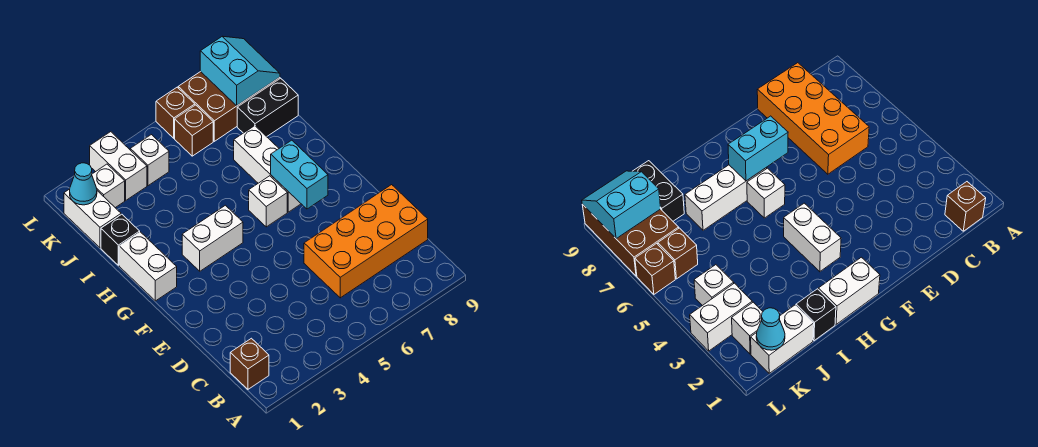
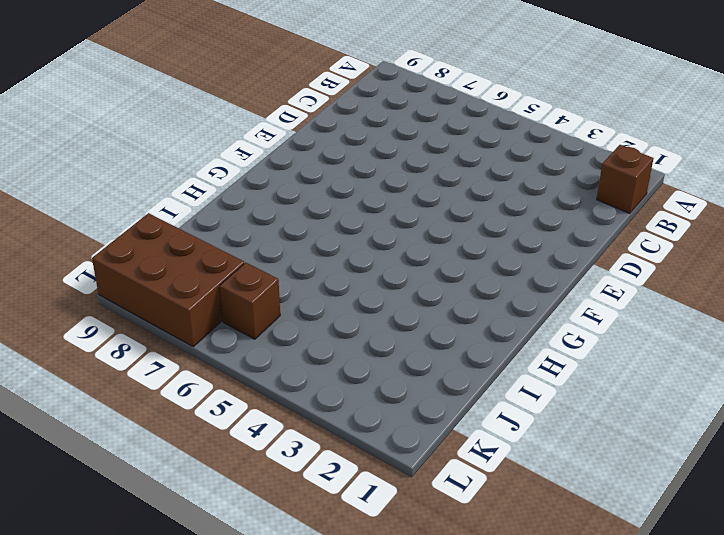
none -> orange 2x4 brick [304,185,428,298]
none -> white 1x2 brick [119,232,177,301]
none -> white 1x2 brick [182,205,243,271]

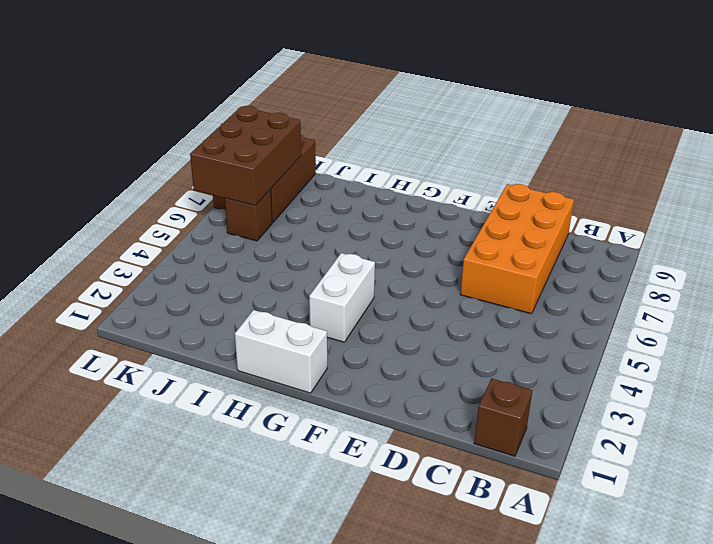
brown 2x3 brick [190,106,301,206] -> cyan 2x2 slope [200,36,280,106]
none -> white 1x1 brick [249,176,287,227]
none -> white 1x3 brick [234,126,301,212]
none -> black 1x1 brick [101,214,140,265]

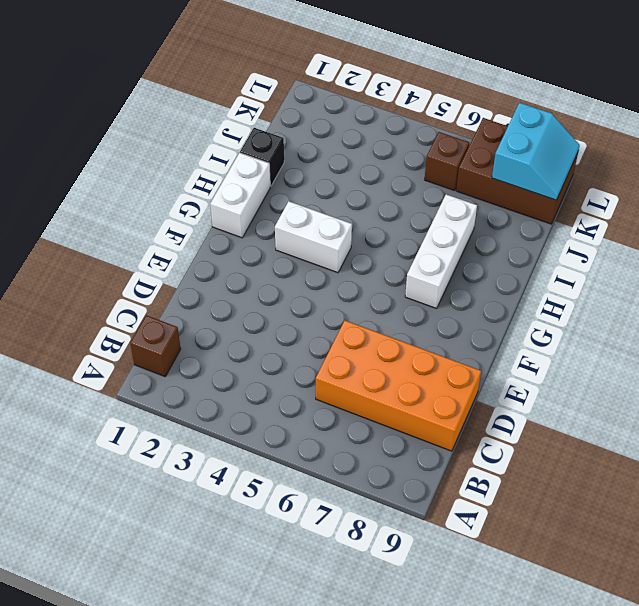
none -> white 1x1 brick [249,176,287,227]
none -> white 1x2 brick [64,189,121,248]
none -> black 1x2 brick [237,78,298,137]

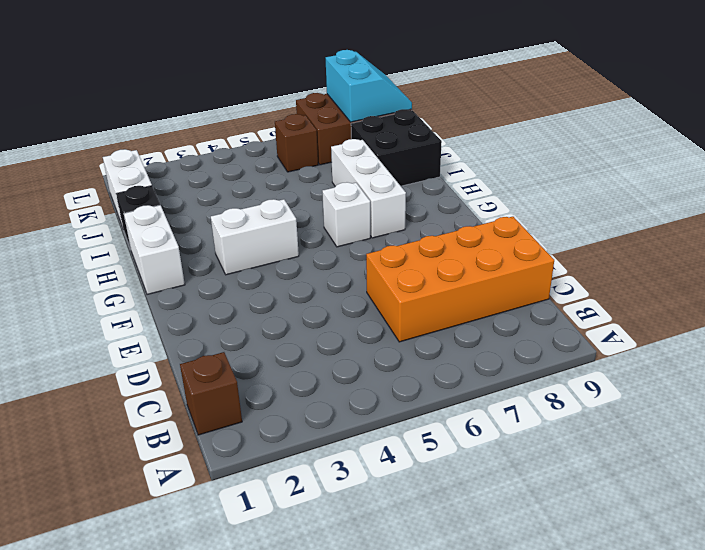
black 2x2 brick [351,109,442,186] -> black 1x2 brick [237,78,298,137]
none -> white 1x1 brick [92,164,125,208]
none -> white 1x2 brick [90,132,147,200]
none -> white 1x1 brick [130,135,169,186]

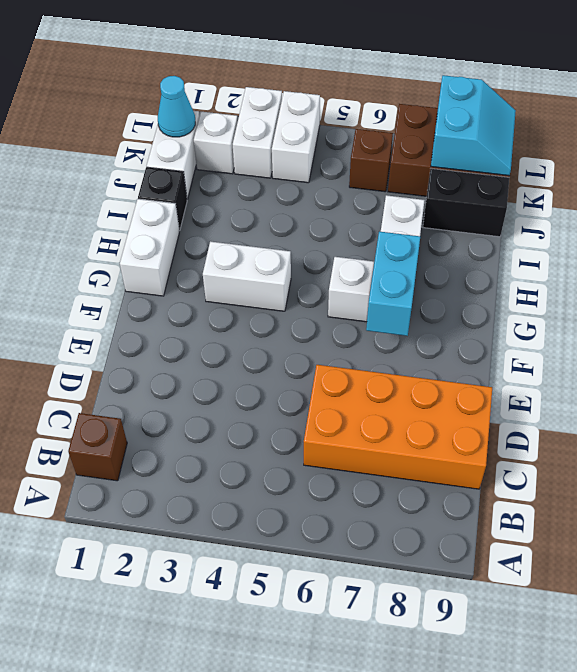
white 1x2 brick [272,91,320,183] -> white 1x1 brick [130,135,169,186]
none -> brown 1x1 brick [156,87,195,138]

